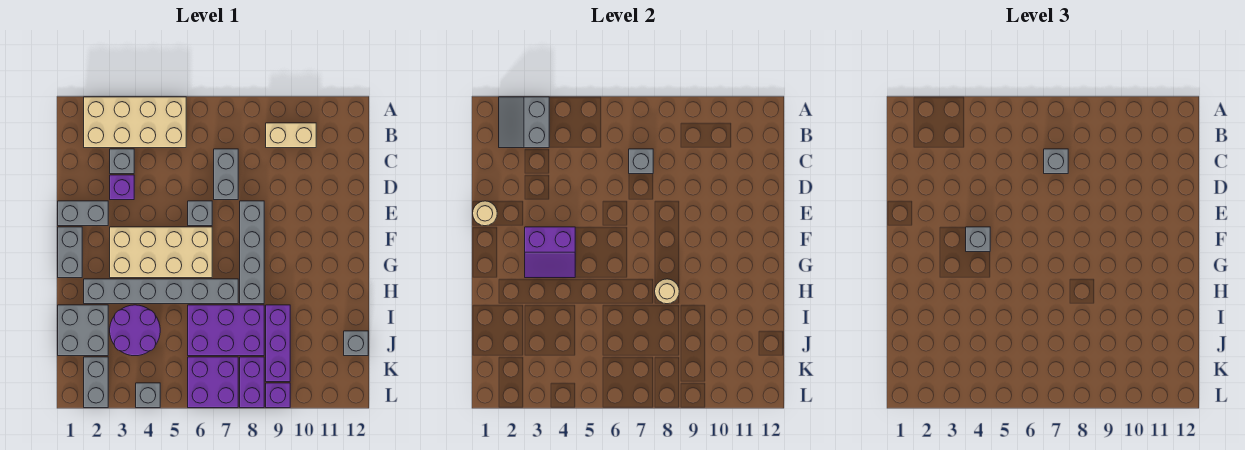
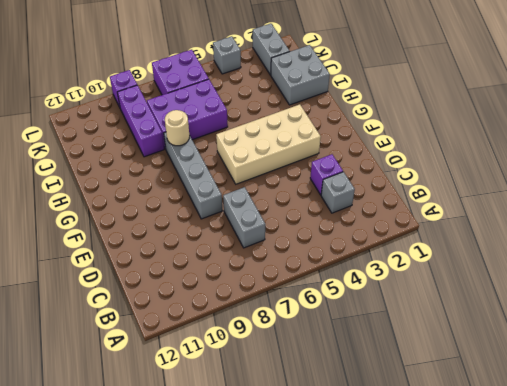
none -> tan 2x4 brick [84,97,186,148]
none -> tan 1x2 brick [266,123,316,148]
none -> grey 1x2 brick [58,201,108,226]

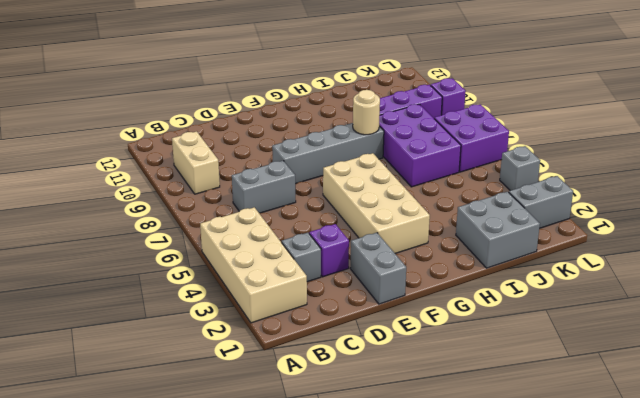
none -> grey 1x1 brick [188,201,212,226]
none -> grey 1x2 brick [58,227,82,278]
none -> grey 1x6 brick [84,279,238,304]

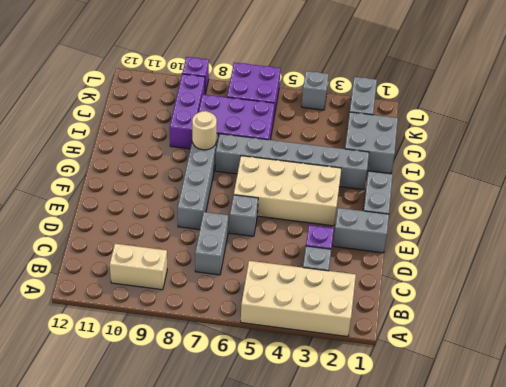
none -> purple 2x2 round brick [110,305,160,356]
none -> grey 1x1 brick [344,331,368,356]
none -> purple 1x2 brick [240,357,264,408]

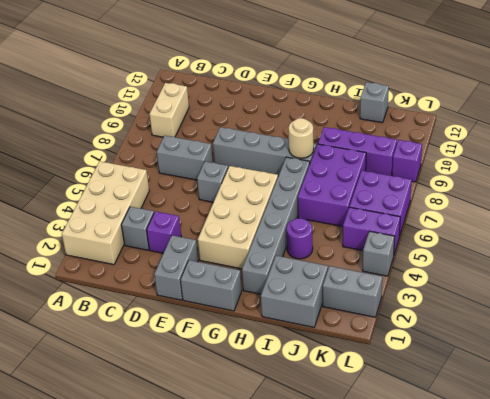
purple 1x1 round brick [287,218,313,259] -> purple 2x2 round brick [110,305,160,356]
purple 1x2 brick [343,207,400,254] -> purple 1x2 brick moved to [240,357,264,408]
none -> grey 2x2 slope [499,97,549,148]
none -> grey 1x1 brick [629,149,653,174]
none -> tan 1x1 round brick [473,201,497,226]

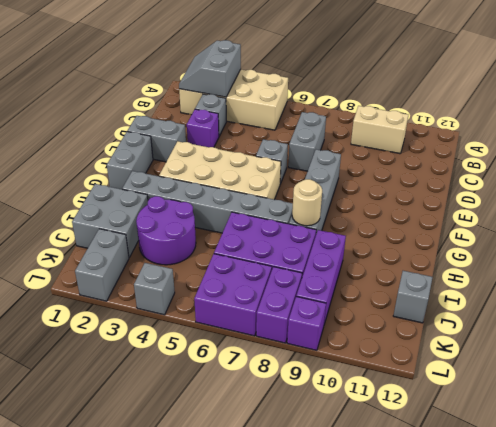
none -> grey 1x1 brick [629,149,653,174]
none -> tan 1x1 round brick [473,201,497,226]
none -> purple 2x2 slope [525,227,575,278]

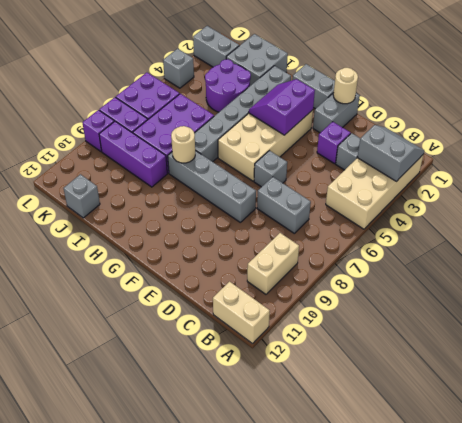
tan 1x2 brick [213,282,270,344] -> none
none -> grey 1x1 brick [629,149,653,174]
none -> grey 1x1 brick [1044,149,1068,174]
none -> grey 1x1 brick [966,227,990,252]

